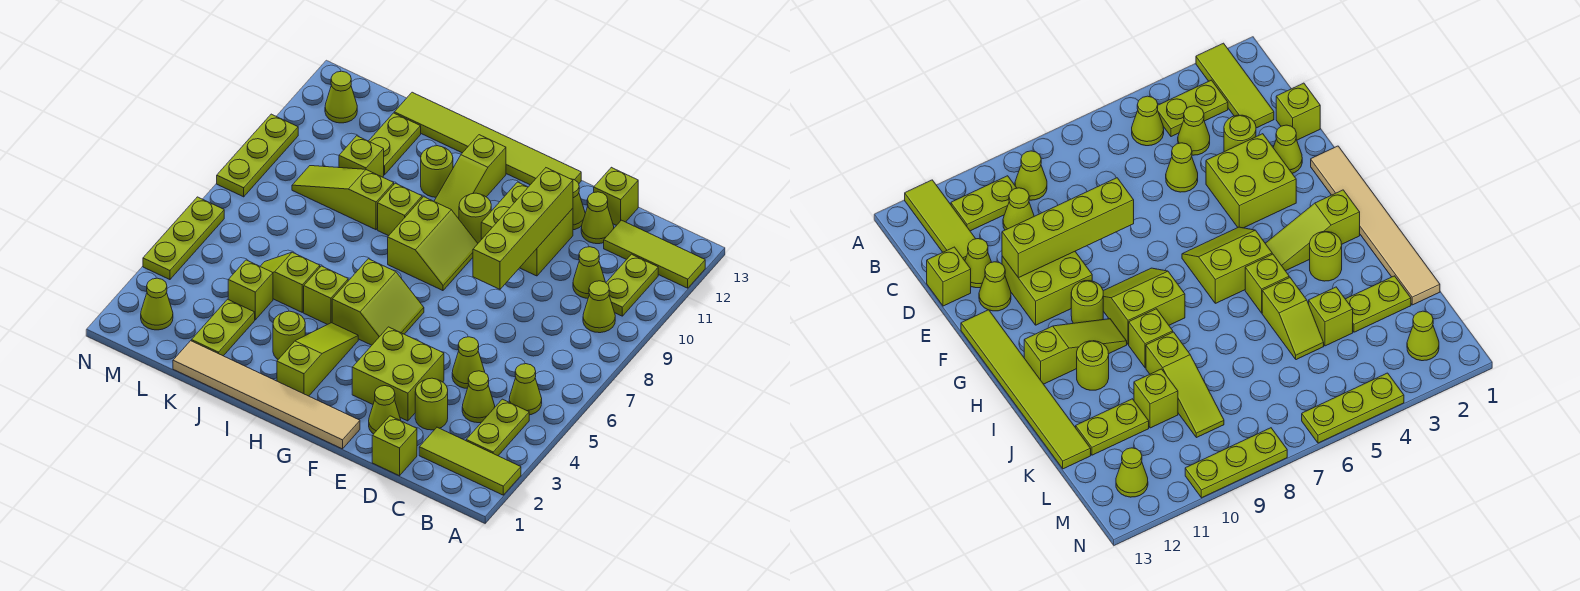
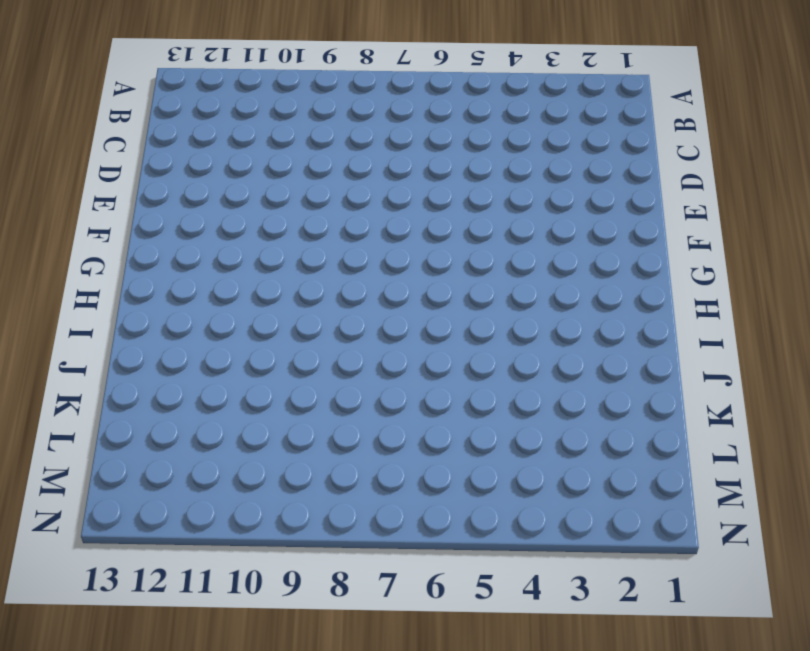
none -> lime 1x3 tile [419,427,521,495]
none -> lime 1x3 tile [604,220,705,288]
none -> lime 1x2 plate [466,399,529,456]
none -> lime 1x1 cone [509,364,542,415]

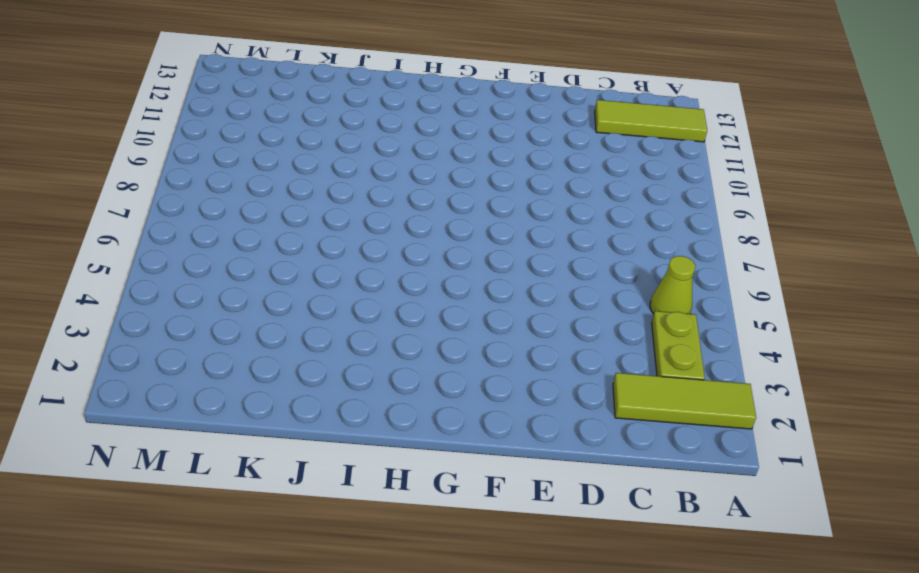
none -> lime 1x1 cone [583,281,615,333]
none -> lime 1x2 plate [606,254,658,316]
none -> lime 1x1 cone [462,371,495,423]
none -> lime 1x1 cone [573,247,605,298]

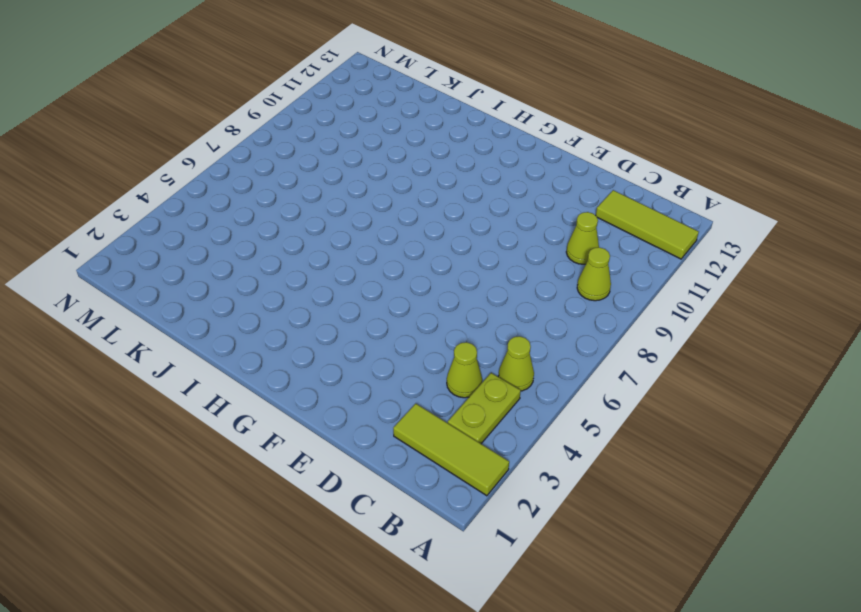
none -> lime 1x2 plate [606,254,658,316]
none -> lime 1x1 brick [372,416,417,476]
none -> lime 1x1 round brick [415,378,448,430]
none -> lime 1x1 cone [452,337,485,388]

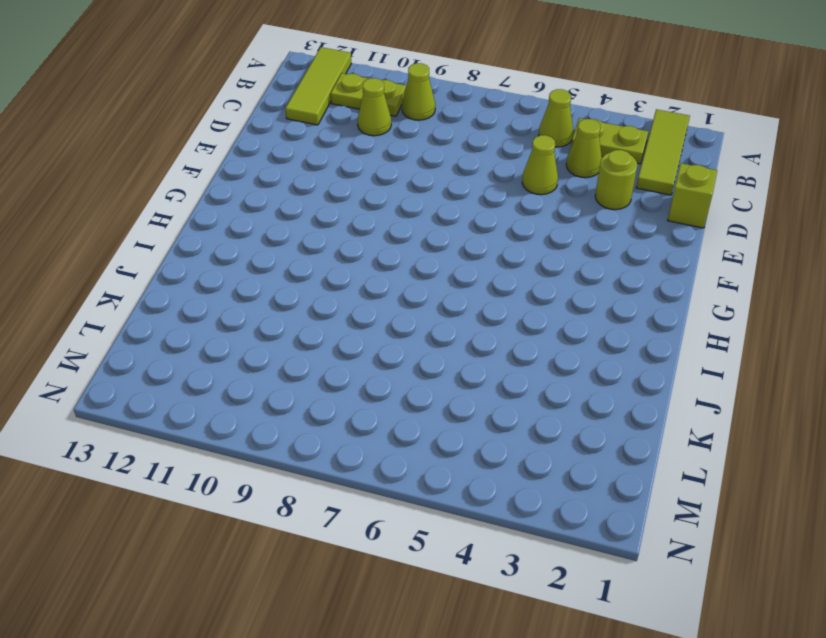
none -> lime 1x1 cone [581,192,614,244]
none -> lime 1x1 brick [594,167,638,225]
none -> lime 1x1 cone [369,386,401,434]
none -> lime 2x2 brick [352,327,444,421]

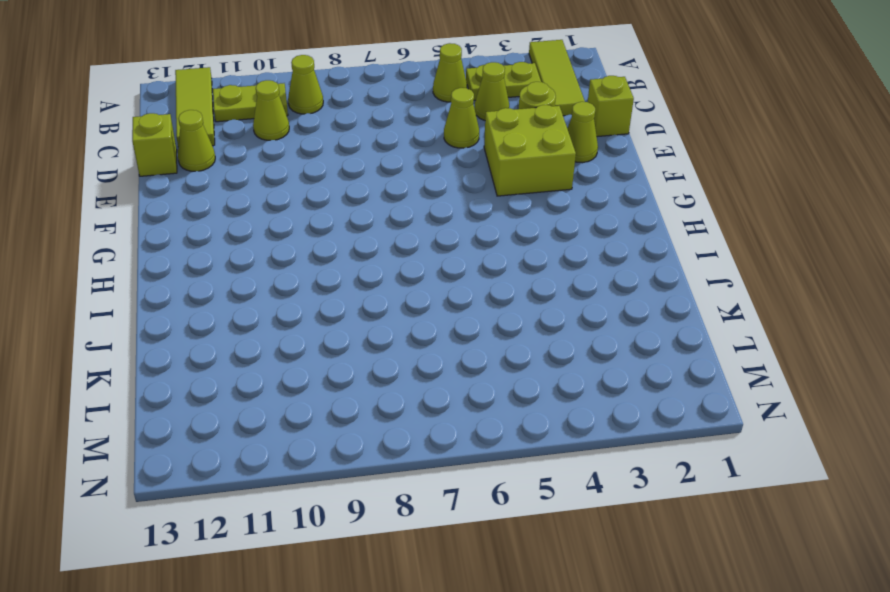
none -> lime 2x2 brick [481,182,573,276]
none -> lime 1x1 cone [572,179,585,230]
none -> tan 1x6 tile [173,341,360,449]
none -> lime 1x6 tile [394,92,581,185]

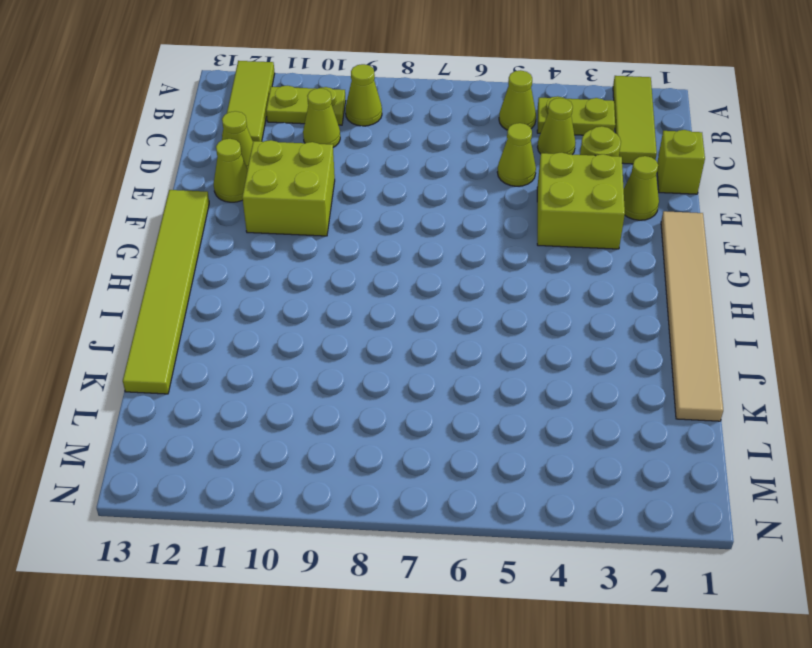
none -> lime 1x1 brick [594,167,638,225]
none -> lime 2x2 slope [332,259,424,345]
none -> lime 2x2 slope [388,197,478,291]
none -> lime 1x1 round brick [459,193,491,243]

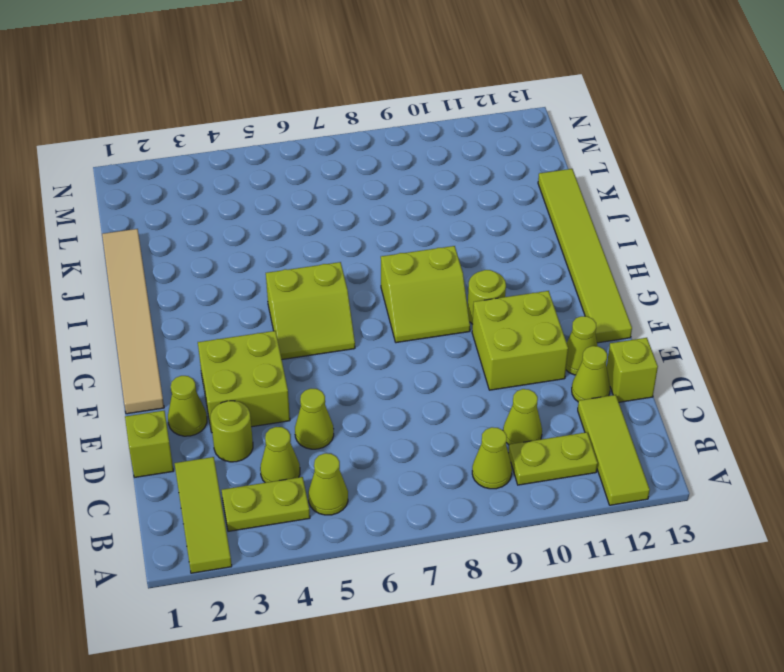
none -> lime 1x3 slope [277,323,358,396]
none -> lime 1x3 slope [434,135,506,219]
none -> lime 1x1 round brick [273,311,305,359]
none -> lime 1x1 brick [304,266,348,325]

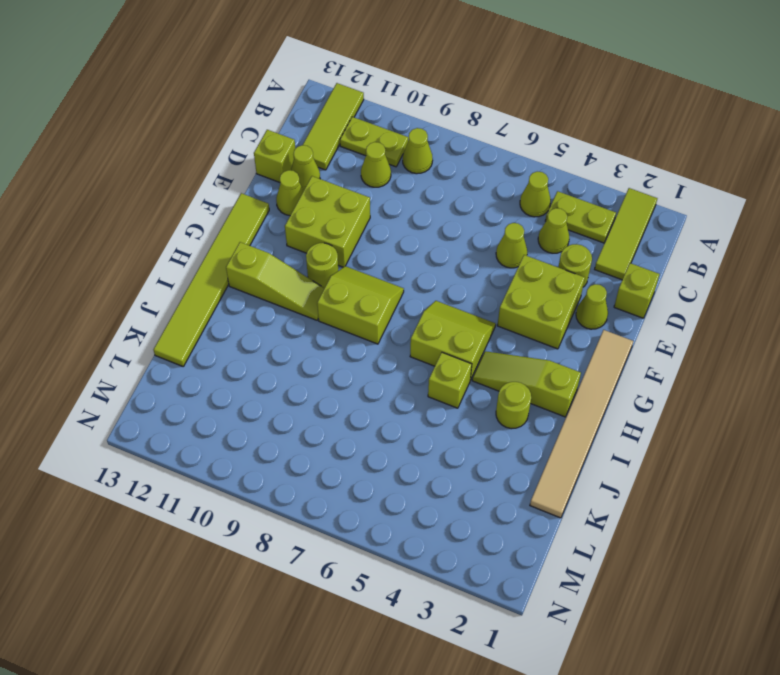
none -> lime 1x1 brick [378,183,422,236]
none -> lime 1x1 round brick [421,146,453,197]
none -> lime 1x2 slope [260,252,320,312]
none -> lime 1x3 slope [292,166,394,230]

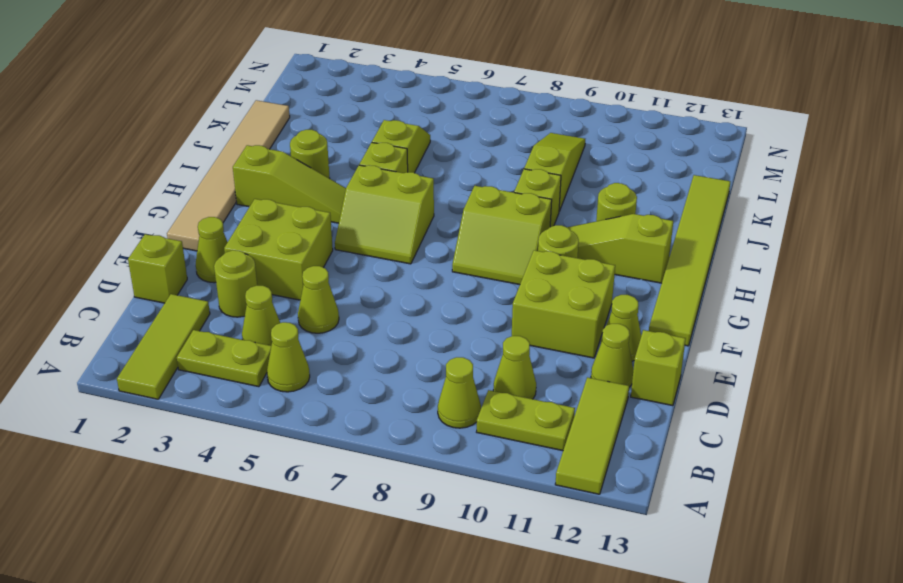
none -> lime 1x2 plate [191,299,255,356]
none -> lime 1x1 brick [228,260,273,320]
none -> lime 1x1 brick [339,136,384,177]
none -> lime 1x2 plate [369,113,421,175]

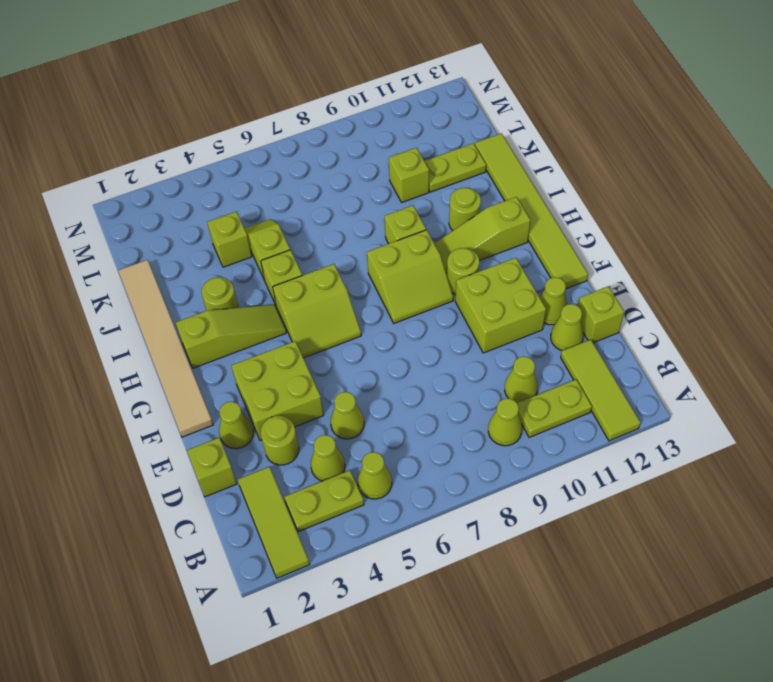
none -> lime 1x3 slope [292,166,394,230]
none -> lime 1x2 plate [191,299,255,356]
none -> lime 1x1 cone [141,278,173,330]
none -> lime 1x1 cone [325,71,357,123]

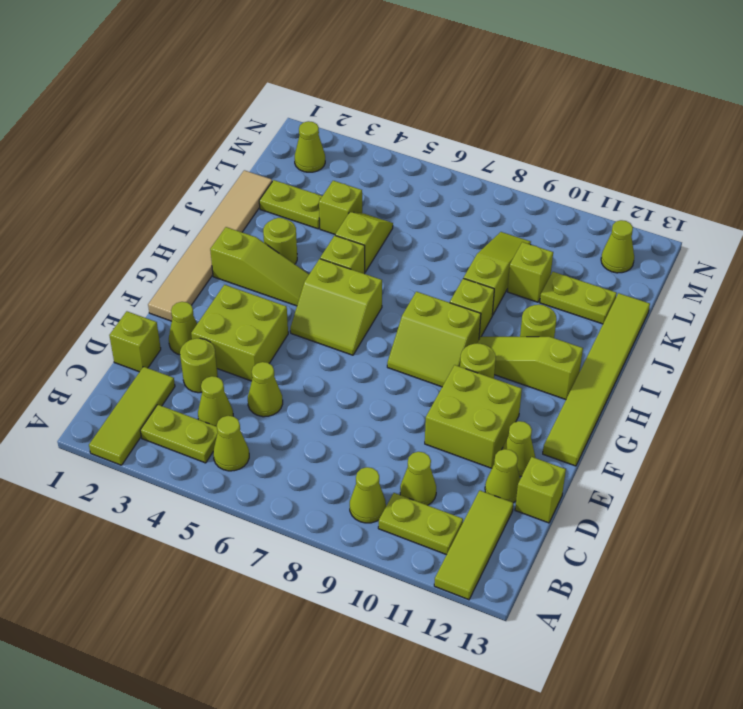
none -> lime 1x3 plate [143,197,224,280]
none -> lime 1x3 plate [217,114,298,197]
none -> lime 1x4 brick [473,168,573,289]

